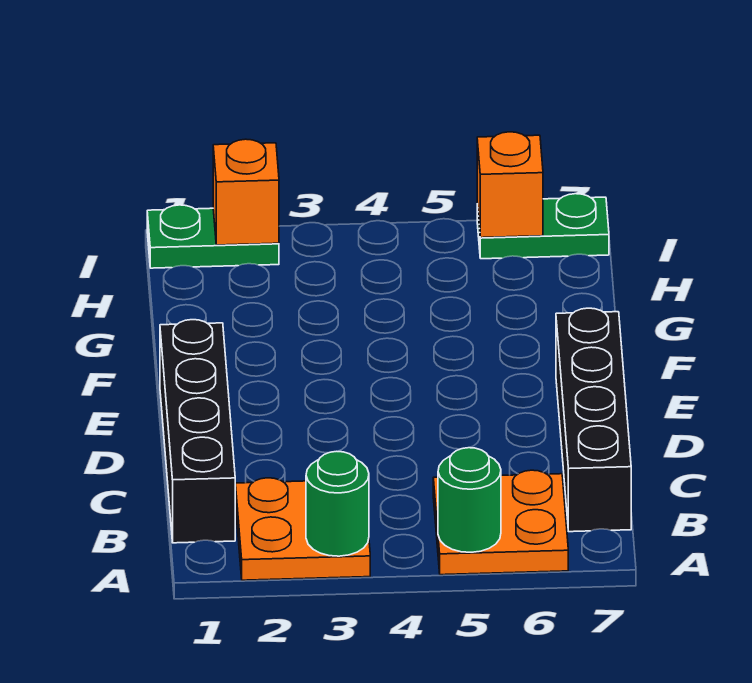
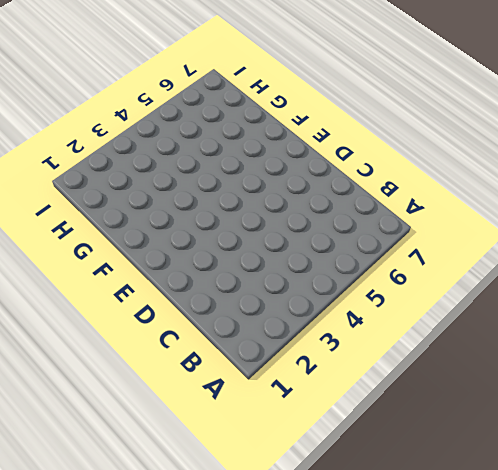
none -> orange 2x2 plate [235,478,370,580]
none -> orange 2x2 plate [433,470,568,575]

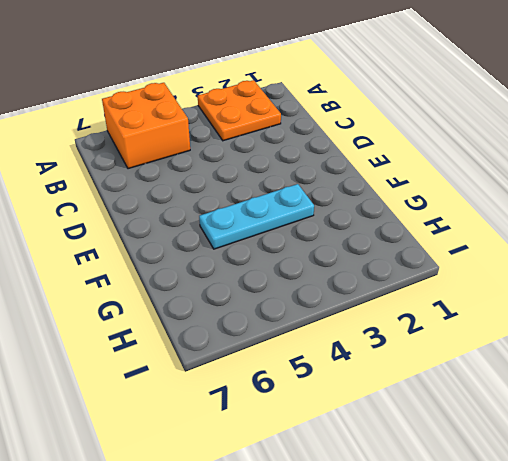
orange 2x2 brick [102,83,190,169] -> orange 2x2 plate [433,470,568,575]
cyan 1x3 plate [199,184,314,249] -> none
none -> black 1x4 brick [160,320,235,543]
none -> black 1x4 brick [556,308,631,532]

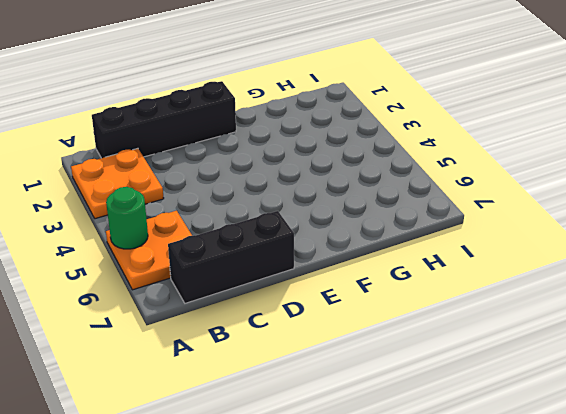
black 1x3 brick [168,211,294,303] -> black 1x4 brick [556,308,631,532]
none -> green 1x2 plate [147,205,279,268]
none -> green 1x2 plate [477,194,609,259]

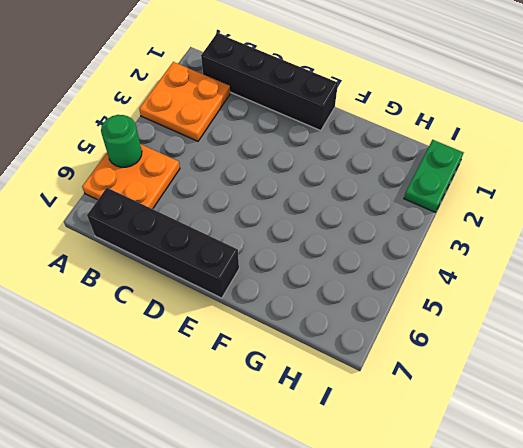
none -> green 1x2 plate [477,194,609,259]
none -> green 1x1 round brick [306,451,369,556]

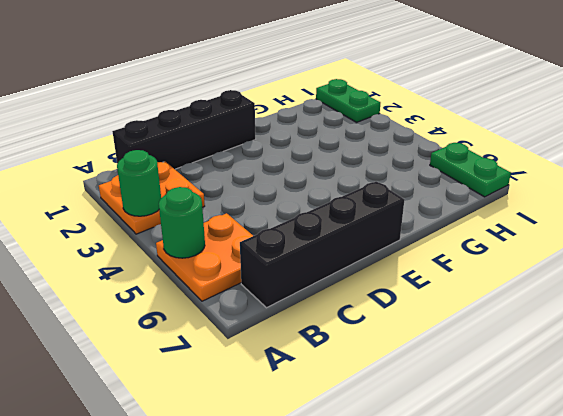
none -> orange 1x1 brick [213,139,279,245]
none -> orange 1x1 brick [477,132,543,238]

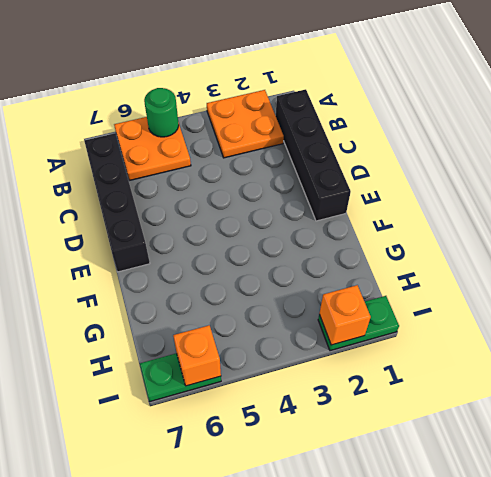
none -> green 1x1 round brick [306,451,369,556]

